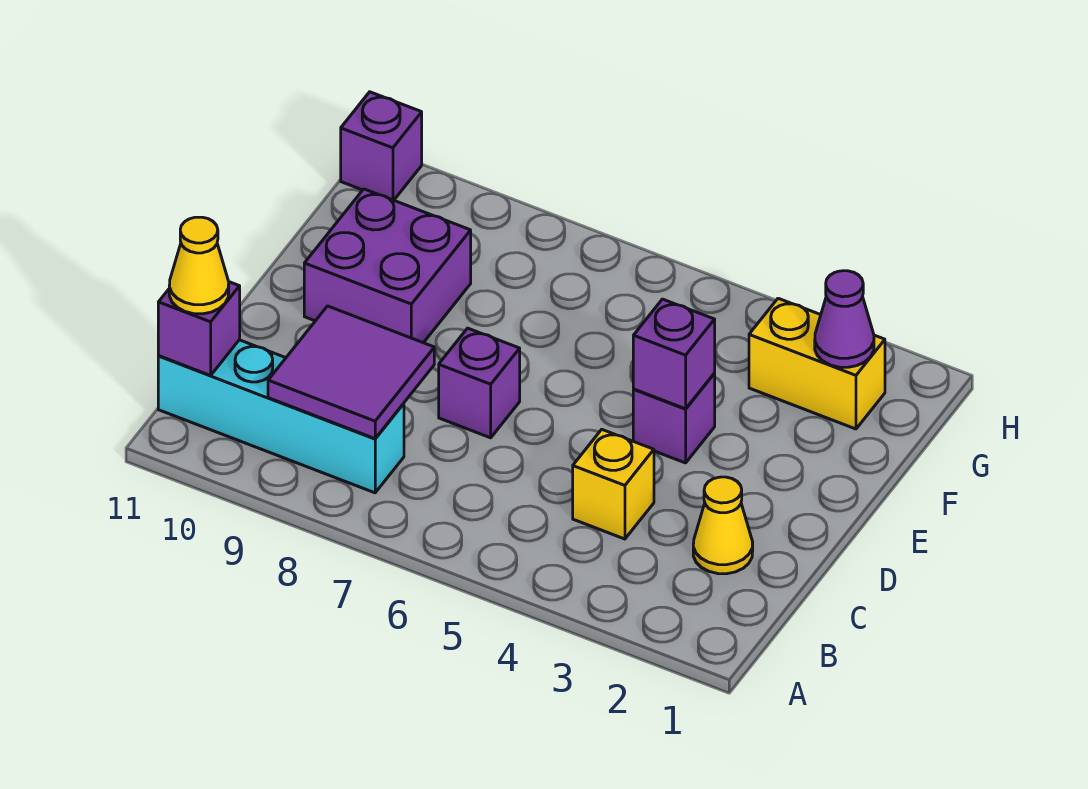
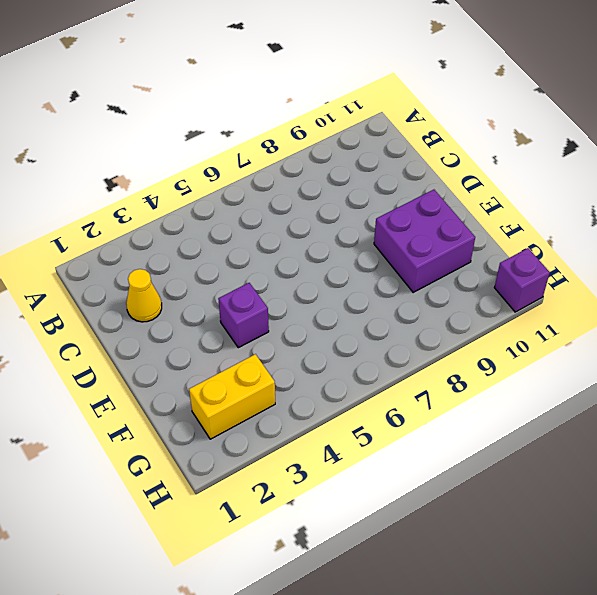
none -> cyan 1x4 brick [158,340,404,493]
none -> yellow 1x1 brick [573,430,654,539]
none -> purple 1x1 brick [439,328,520,438]

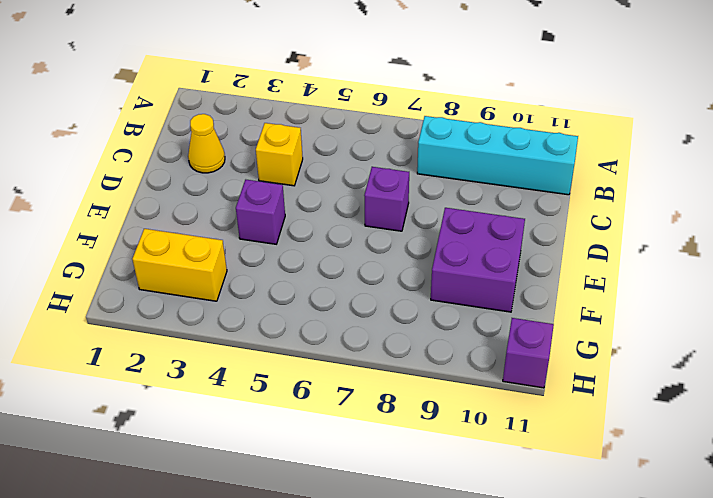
none -> purple 2x2 tile [268,306,434,439]
none -> purple 1x1 brick [158,282,240,375]
none -> purple 1x1 brick [633,299,715,409]

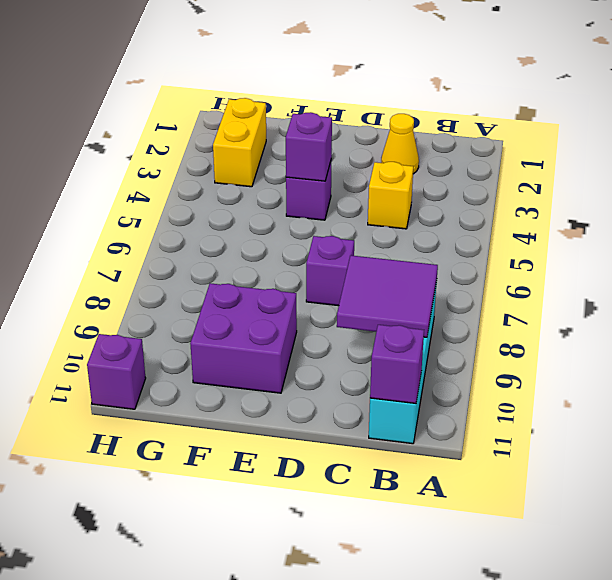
none -> purple 1x1 cone [815,271,874,367]
none -> yellow 1x1 cone [169,217,229,314]

